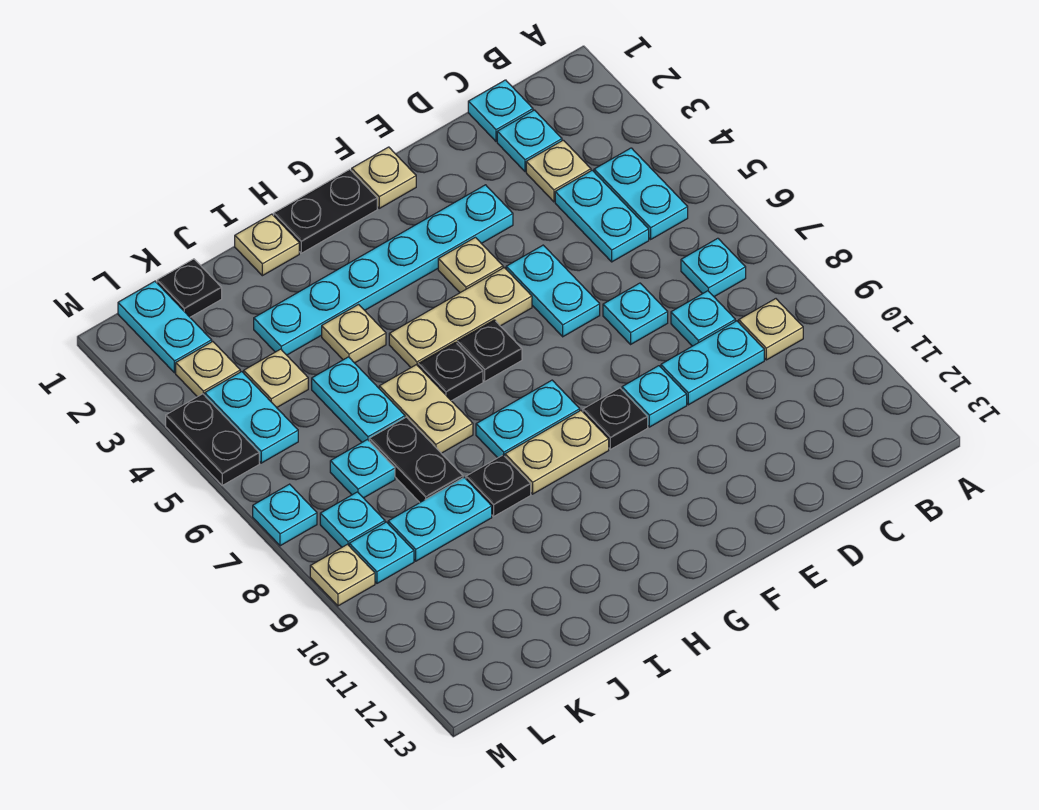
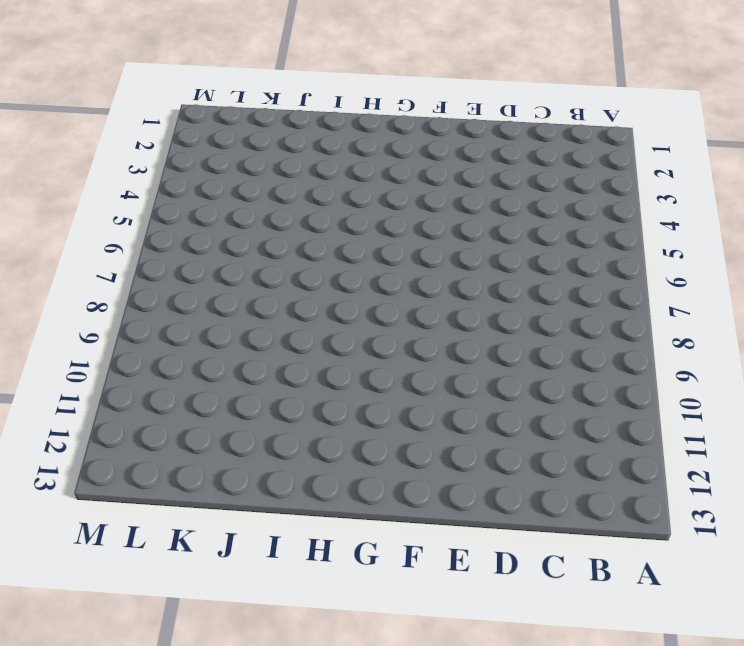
none -> cyan 1x2 plate [594,148,688,239]
none -> cyan 1x1 plate [681,238,746,297]
none -> tan 1x1 plate [739,299,803,360]
none -> cyan 1x1 plate [468,80,533,141]

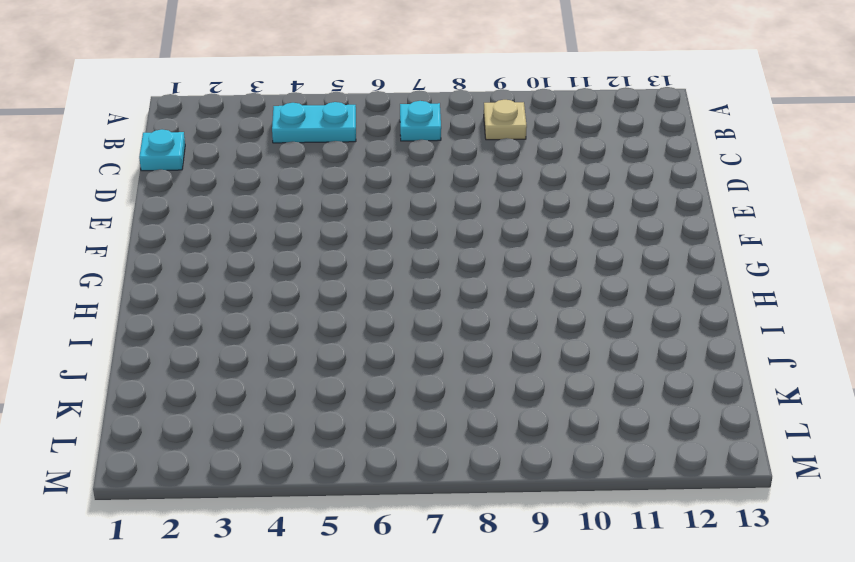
none -> cyan 1x1 plate [497,110,562,172]
none -> tan 1x1 plate [526,140,591,202]
none -> cyan 1x2 plate [555,170,649,262]
none -> cyan 1x1 plate [671,291,735,346]

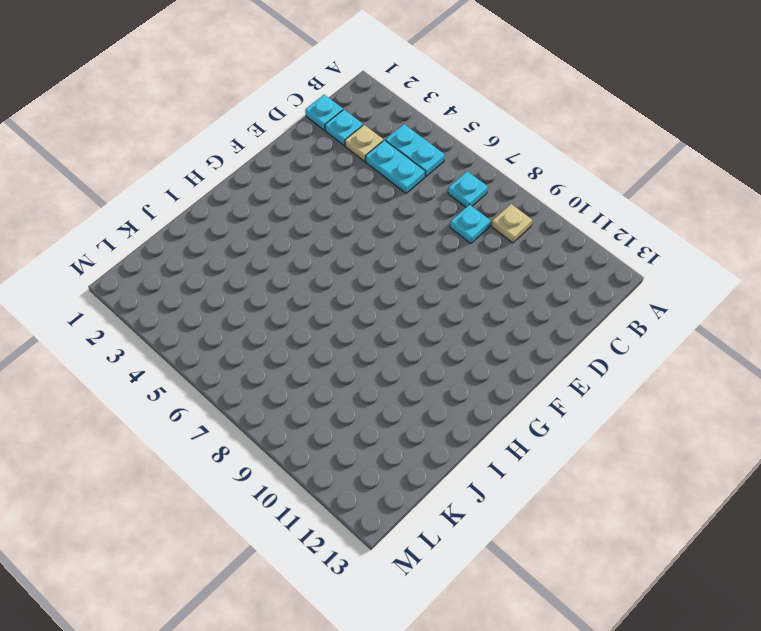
none -> cyan 1x2 plate [661,321,764,405]
none -> cyan 1x1 plate [603,283,668,344]
none -> cyan 1x6 plate [254,185,513,355]
none -> cyan 1x2 plate [506,245,600,337]

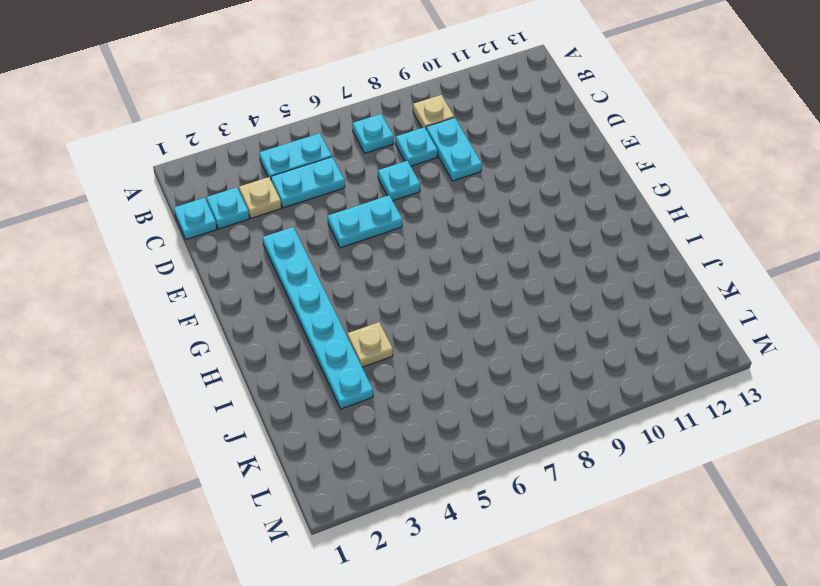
none -> cyan 1x1 plate [622,366,687,427]
none -> tan 1x1 plate [352,147,416,208]
none -> tan 1x1 plate [438,237,503,293]
none -> tan 1x3 plate [389,267,532,367]

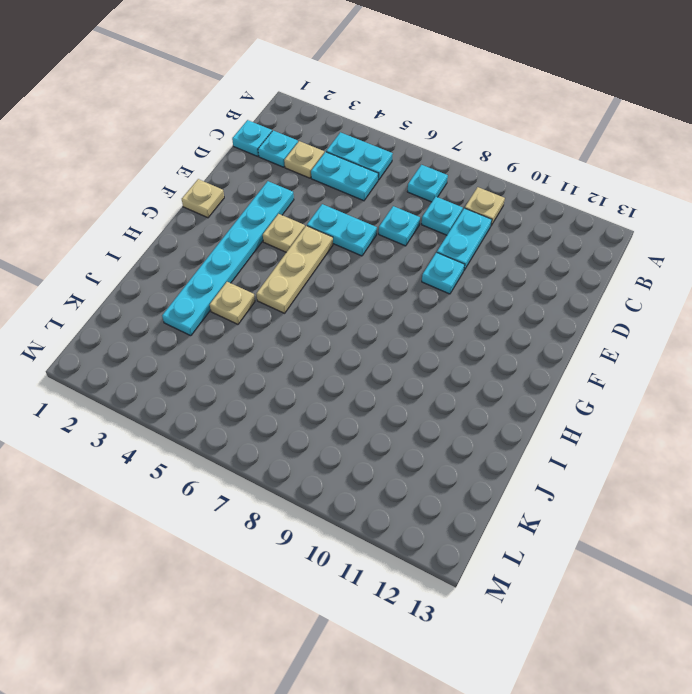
none -> black 1x1 plate [583,388,648,449]
none -> black 1x2 plate [274,169,377,253]
none -> black 1x1 plate [457,320,522,381]
none -> cyan 1x2 plate [476,380,580,458]

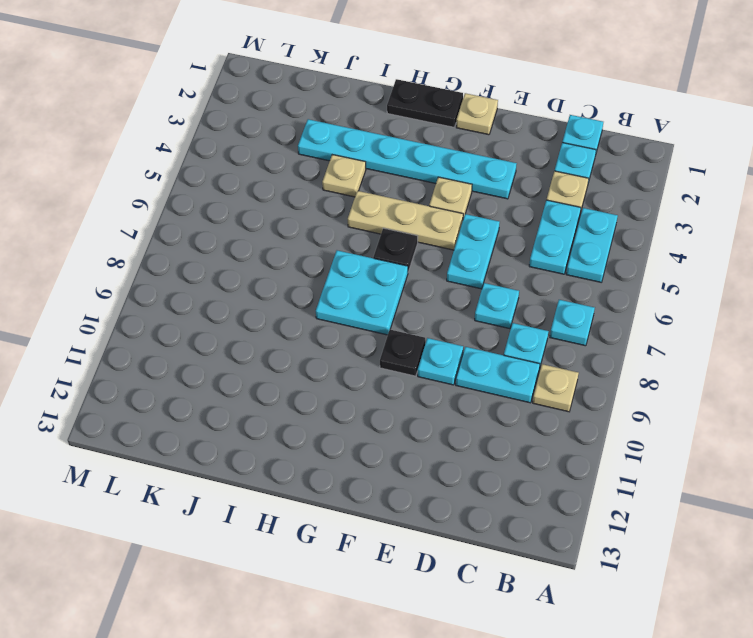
cyan 2x2 plate [316,250,408,335] -> cyan 1x2 plate [476,380,580,458]
none -> tan 1x2 plate [505,410,609,494]
none -> black 1x1 plate [418,342,483,401]
none -> tan 1x1 plate [235,214,299,276]
none -> tan 1x2 plate [379,365,473,453]

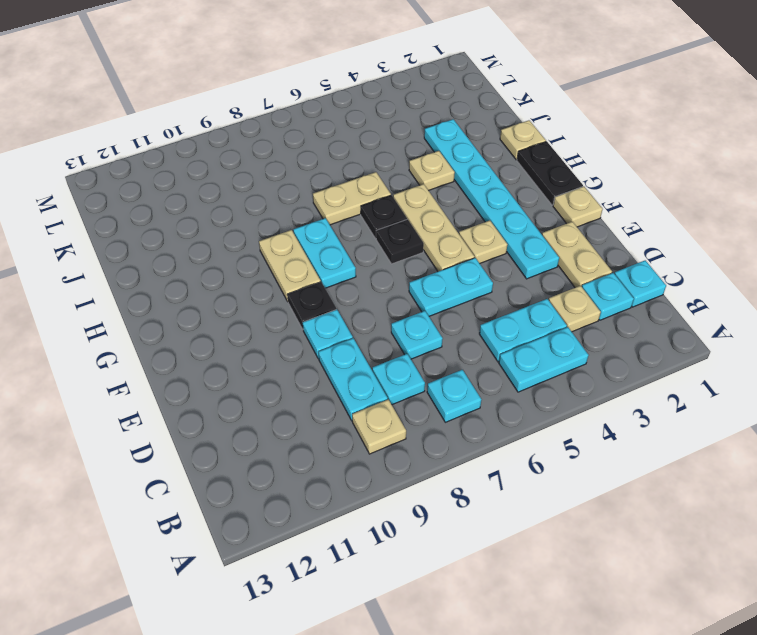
tan 1x2 plate [542,222,612,288] -> none
none -> black 1x1 plate [466,455,531,516]
none -> cyan 1x2 plate [312,357,405,442]
none -> black 1x2 plate [369,417,463,502]
none -> cyan 1x2 plate [388,477,492,561]

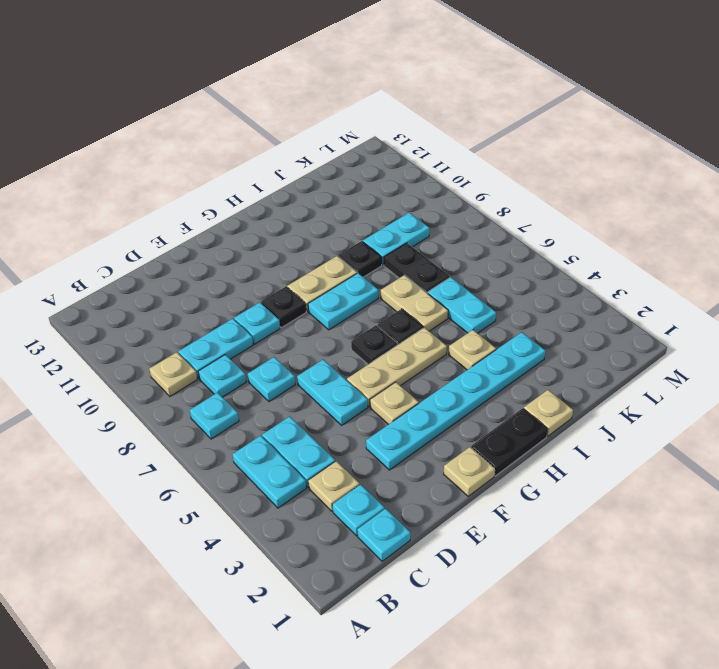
none -> black 1x1 plate [157,259,222,317]
none -> tan 1x1 plate [244,349,308,408]
none -> cyan 1x1 plate [330,440,395,498]
none -> cyan 1x2 plate [118,281,212,373]

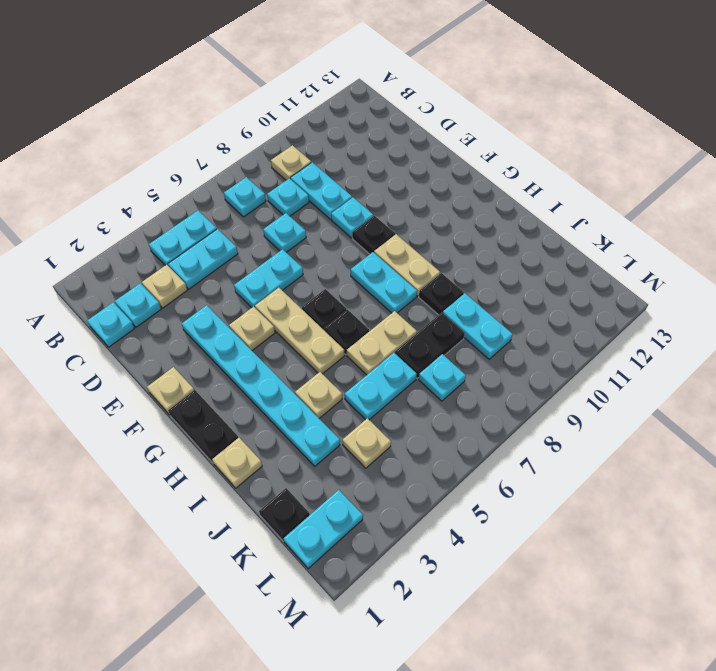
none -> tan 1x1 plate [176,341,240,397]
none -> cyan 1x2 plate [205,372,298,463]
none -> cyan 1x1 plate [320,492,385,547]
none -> cyan 1x1 plate [349,522,414,583]

